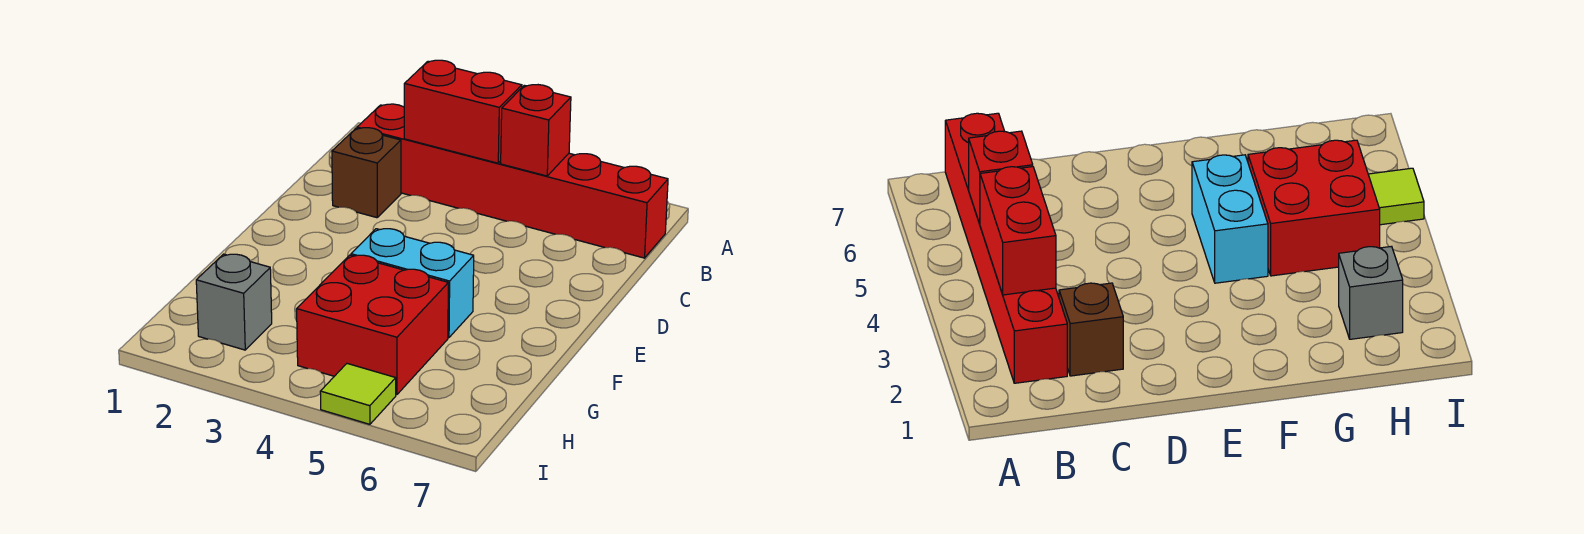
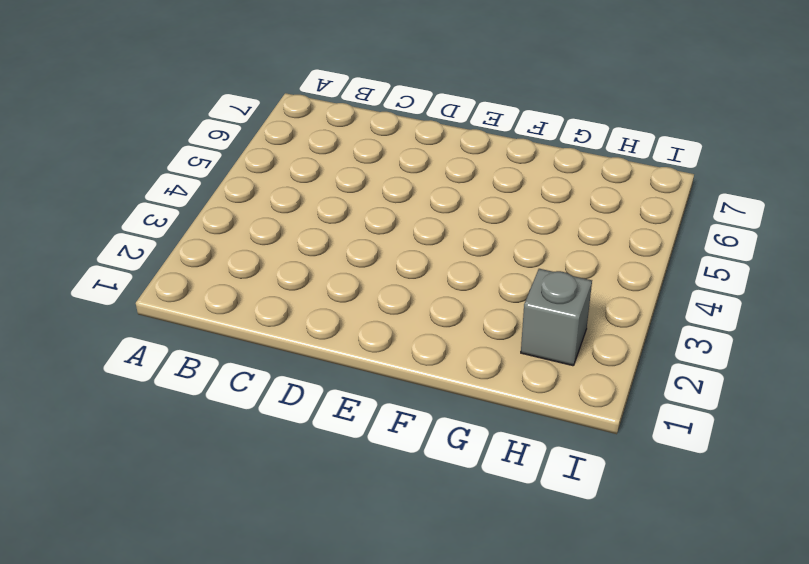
none -> red 1x6 brick [357,104,668,258]
none -> brown 1x1 brick [332,128,401,218]

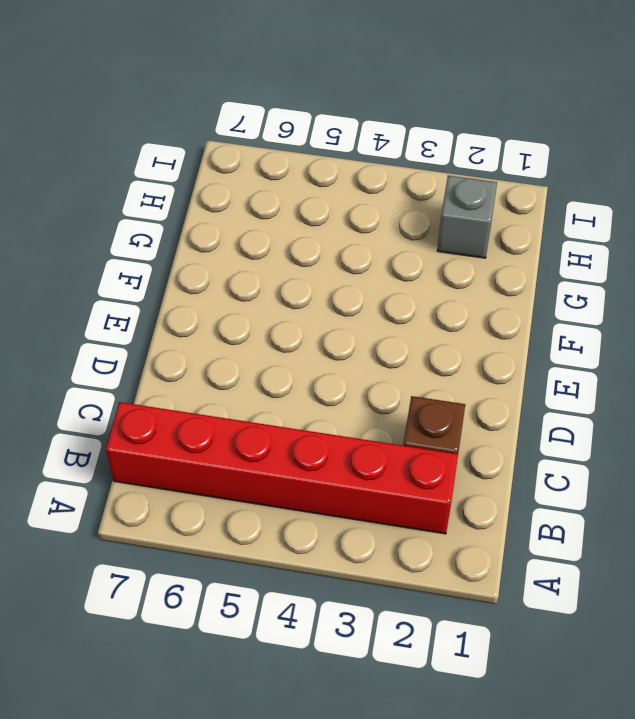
none -> cyan 1x2 brick [351,229,474,338]
none -> red 2x2 brick [297,255,448,395]

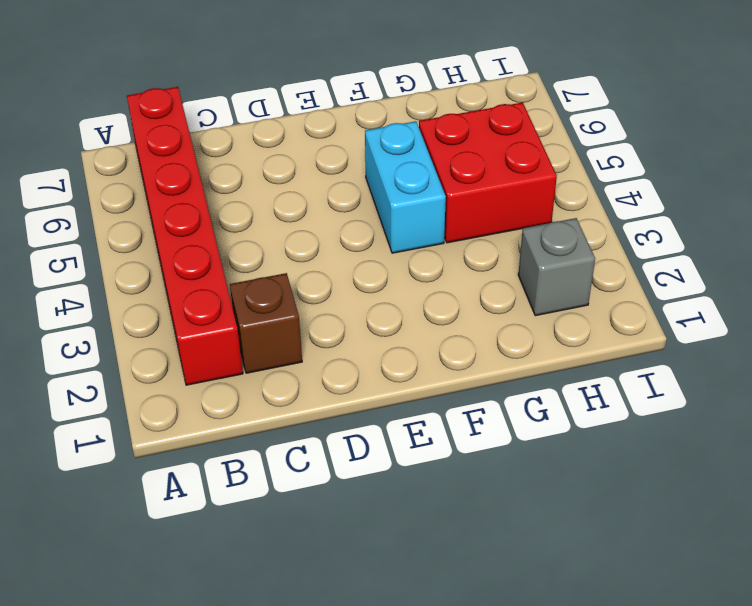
none -> lime 1x1 tile [320,364,396,424]
none -> red 1x2 brick [404,60,522,163]

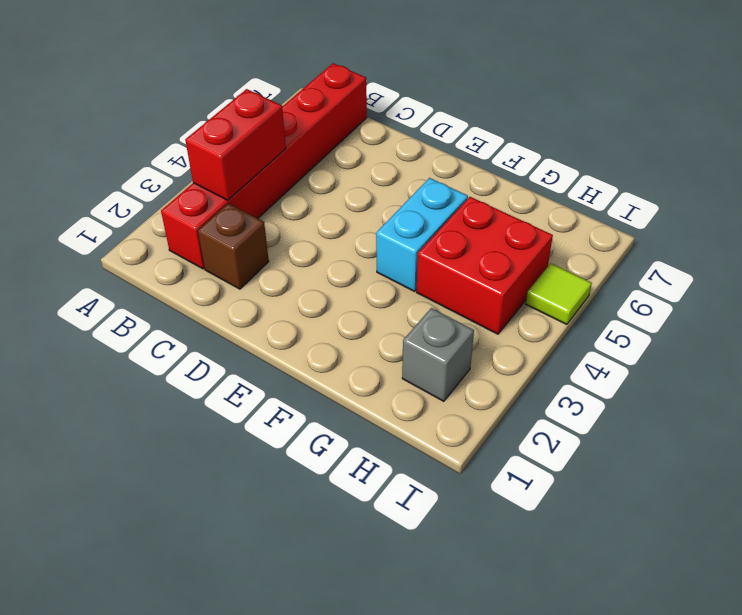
none -> red 1x1 brick [501,85,571,176]

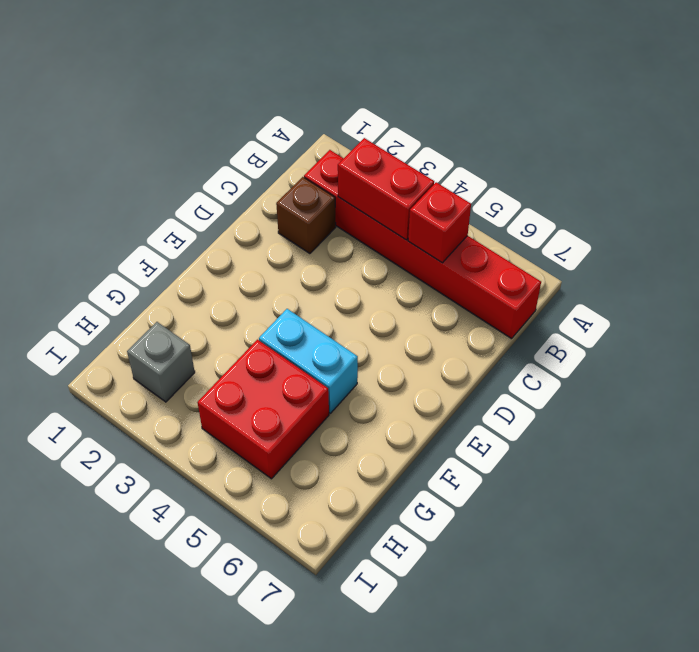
none -> lime 1x1 tile [320,364,396,424]

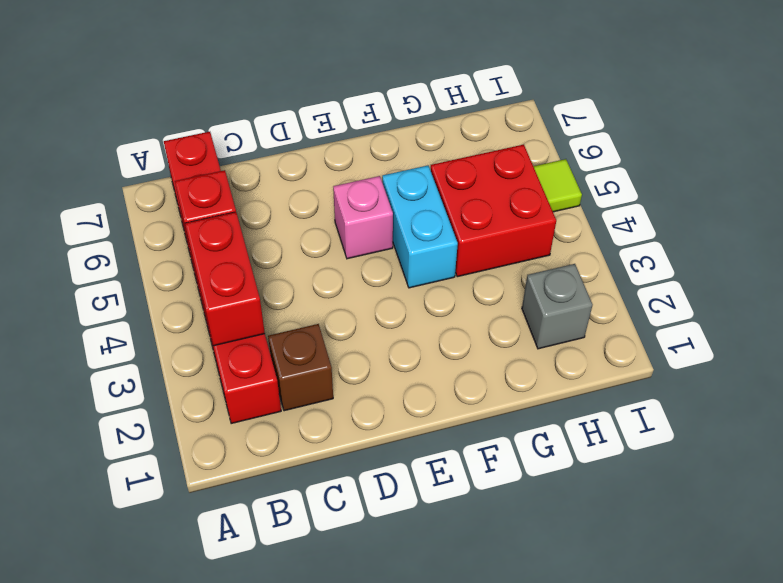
pink 1x1 brick [333,176,393,259] -> none

